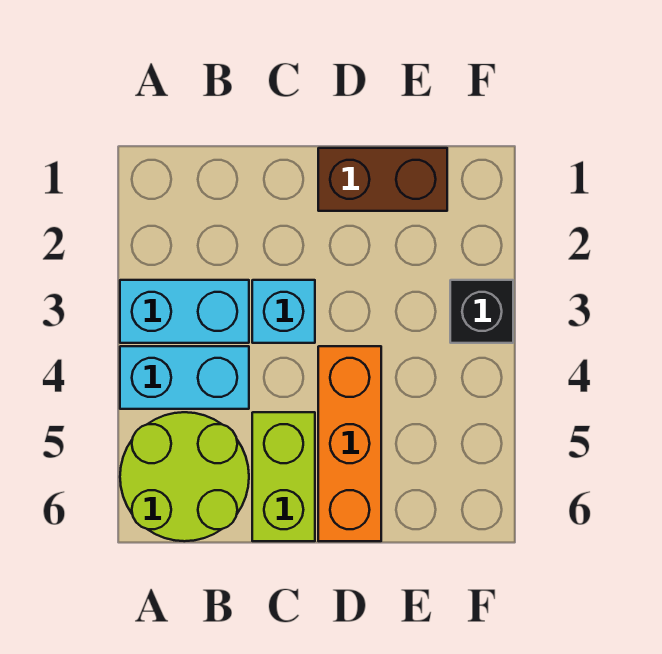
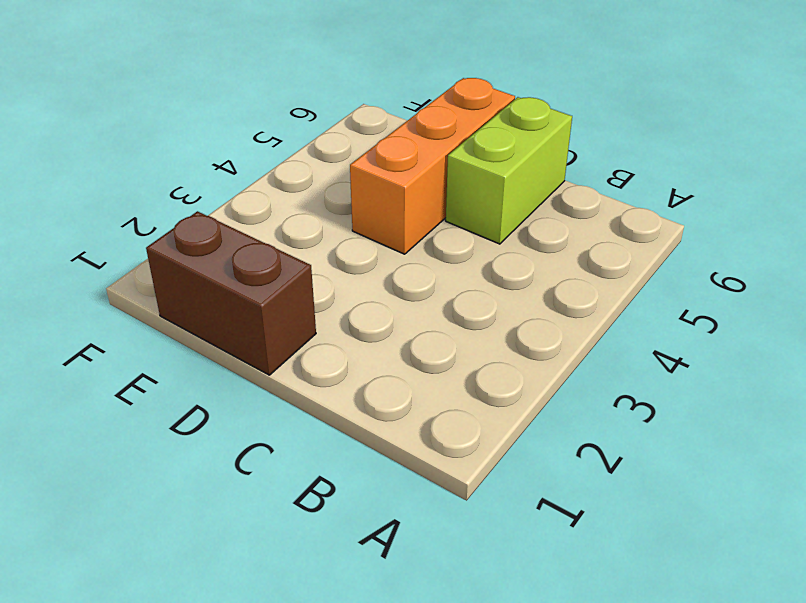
none -> cyan 1x2 brick [120,280,249,343]
none -> cyan 1x2 brick [120,346,249,409]

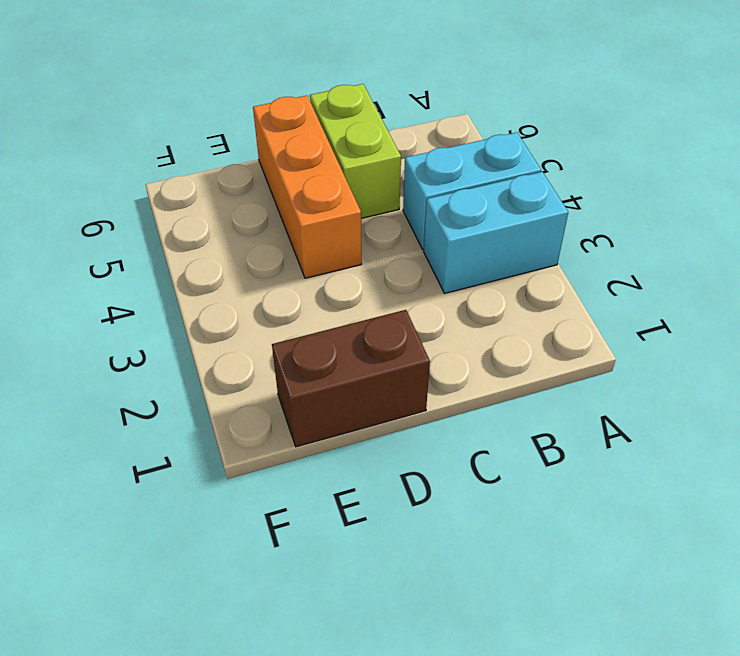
none -> lime 2x2 round brick [120,412,249,541]
none -> cyan 1x1 brick [252,280,315,343]

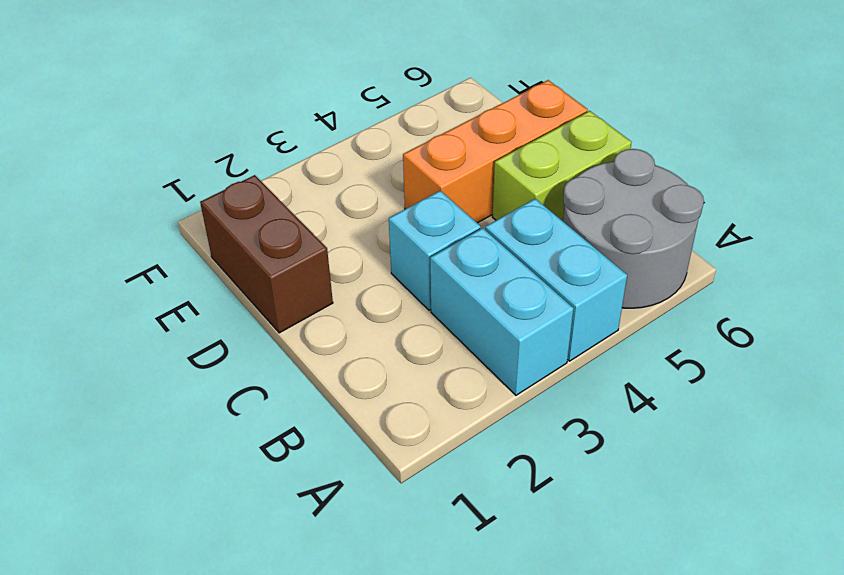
grey 2x2 round brick [563,149,704,308] -> lime 2x2 round brick [120,412,249,541]
none -> black 1x1 brick [450,280,513,343]

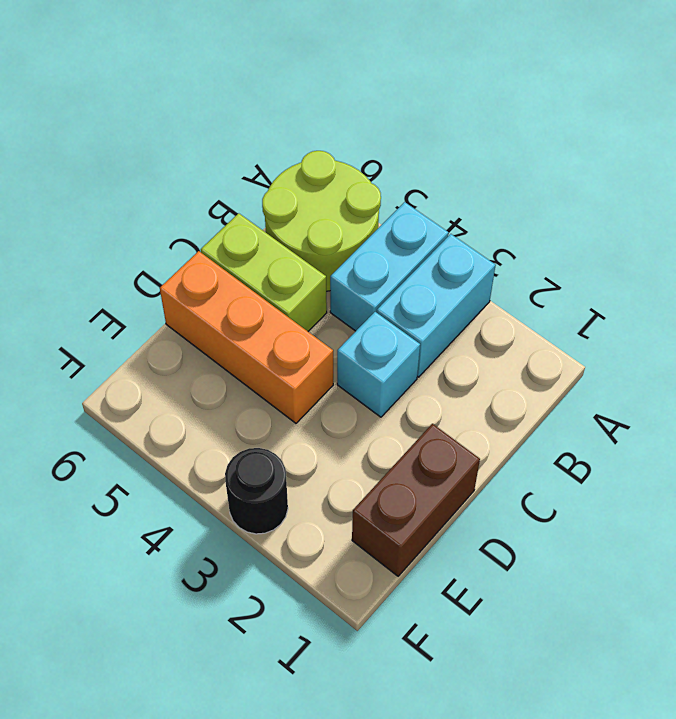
black 1x1 round brick [225,448,288,534] -> black 1x1 brick [450,280,513,343]

